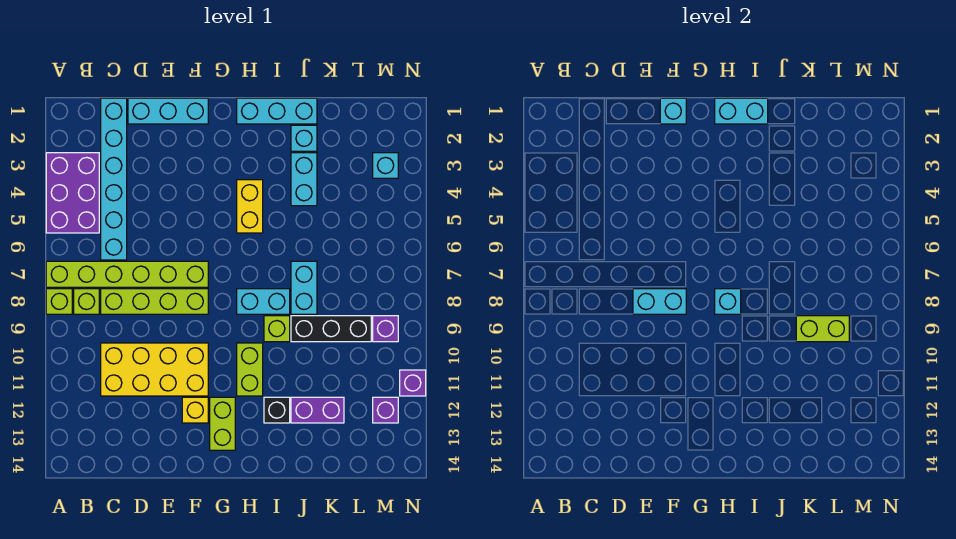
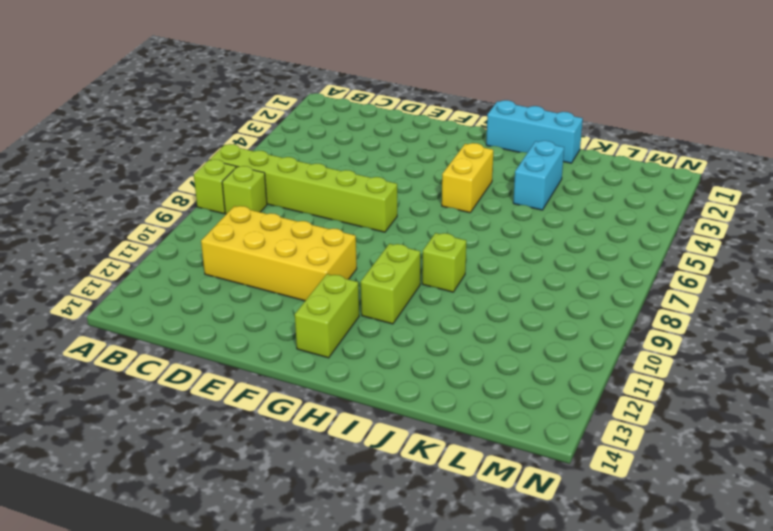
none -> purple 2x3 brick [46,153,99,233]
none -> cyan 1x6 brick [101,98,127,260]
none -> lime 1x4 brick [101,289,208,314]
none -> cyan 1x3 brick [128,98,208,124]

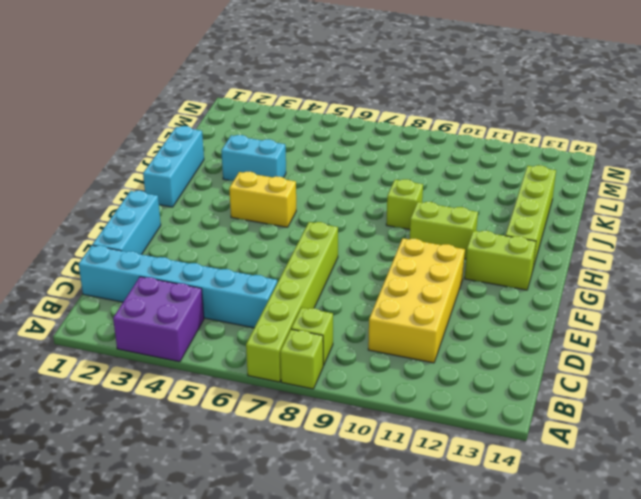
purple 2x2 brick [113,277,204,362] -> purple 2x3 brick [46,153,99,233]
lime 1x4 brick [506,165,556,268] -> lime 1x4 brick moved to [101,289,208,314]
none -> yellow 1x1 brick [182,397,208,423]
none -> cyan 1x2 brick [237,289,290,314]
none -> black 1x1 brick [264,397,290,423]
none -> cyan 1x1 brick [291,125,317,151]

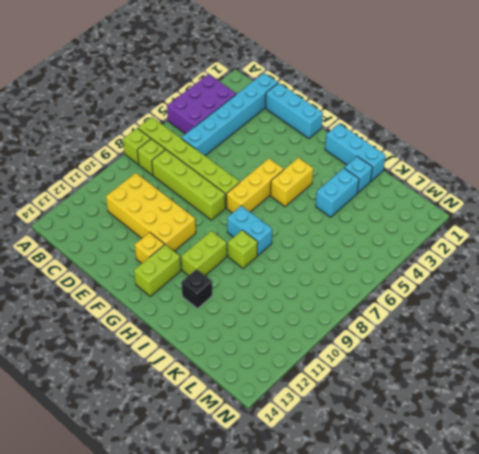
yellow 1x3 brick [227,159,284,213] -> none
none -> cyan 1x2 brick [291,261,317,314]
none -> black 1x3 brick [291,316,371,342]
none -> purple 1x2 brick [291,397,344,423]
none -> cyan 1x1 brick [373,153,398,178]

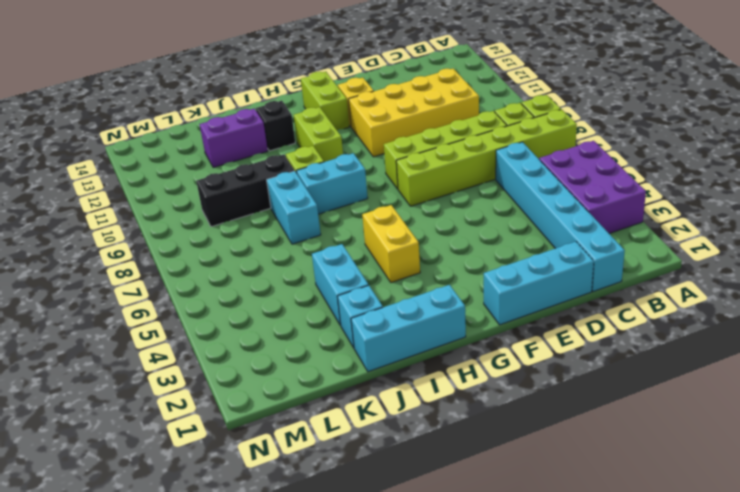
none -> cyan 1x1 brick [373,153,398,178]
none -> purple 1x1 brick [373,316,398,342]
none -> purple 1x1 brick [373,397,398,423]
none -> purple 1x1 brick [400,370,426,396]

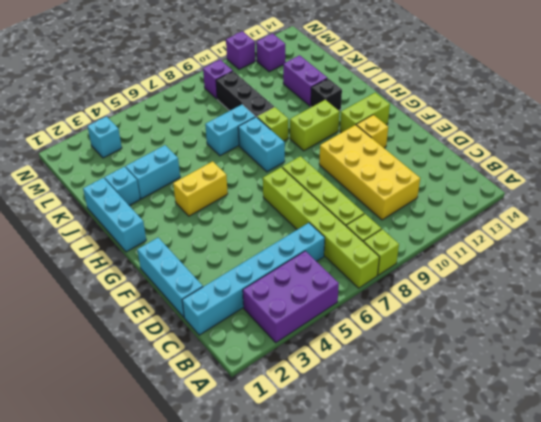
none -> cyan 1x2 brick [633,289,686,314]
none -> cyan 1x1 brick [660,98,686,124]
none -> cyan 1x2 brick [715,98,768,124]
none -> cyan 1x1 brick [715,289,741,314]

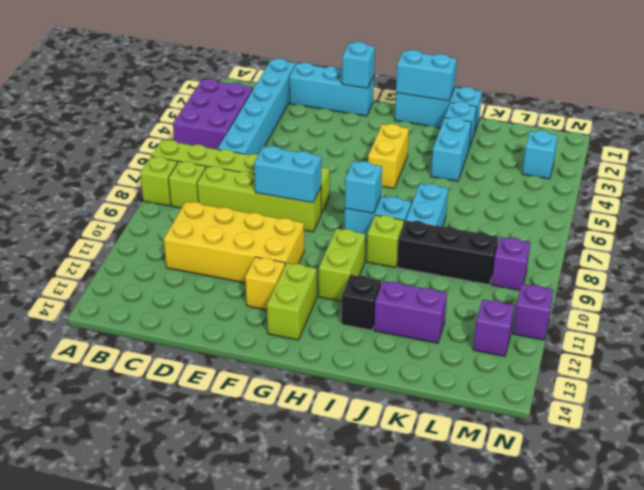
none -> lime 1x2 brick [796,316,849,342]

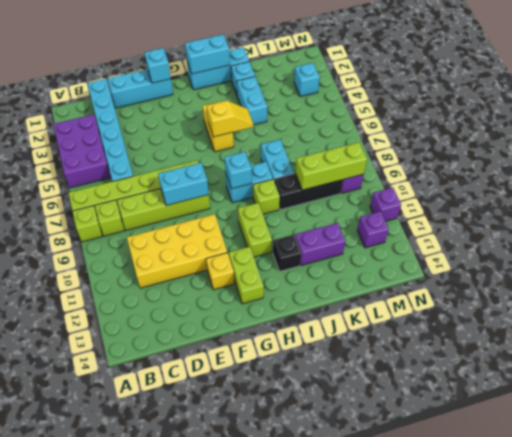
yellow 1x2 slope [207,101,253,137] -> none
lime 1x3 brick [295,142,367,190] -> lime 1x2 brick [796,316,849,342]

